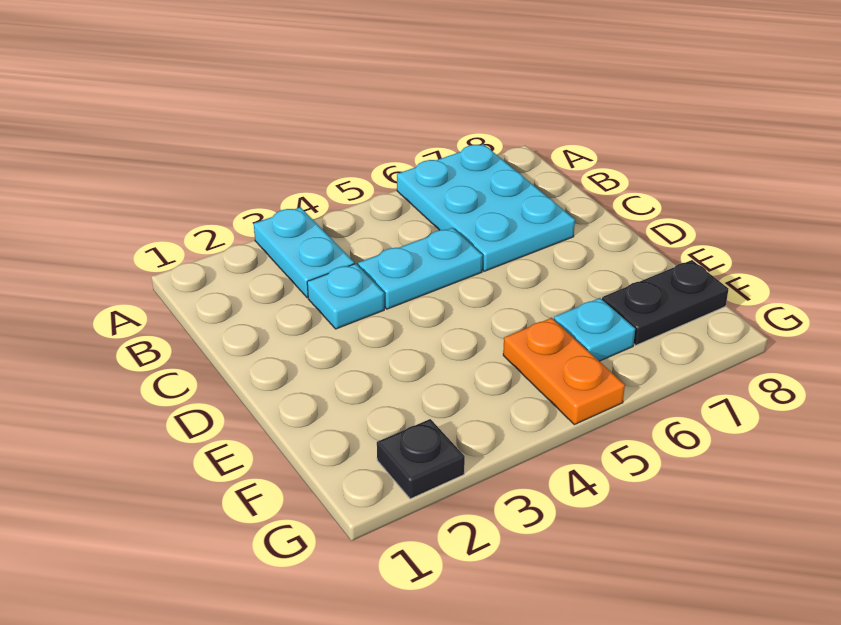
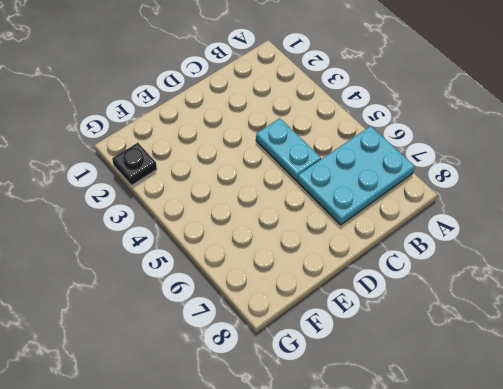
none -> cyan 1x2 plate [254,207,354,298]
none -> cyan 1x1 plate [307,264,384,329]

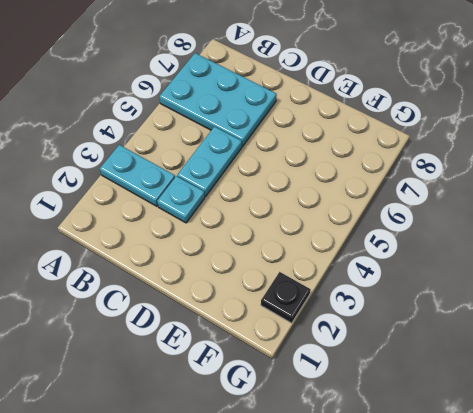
none -> orange 1x2 plate [503,318,625,425]
none -> cyan 1x1 plate [554,298,635,361]

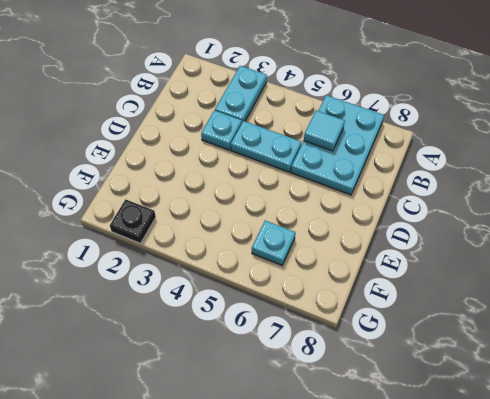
cyan 1x1 tile [304,110,345,151] -> none
none -> orange 1x2 plate [503,318,625,425]
none -> black 1x2 plate [602,260,728,345]

